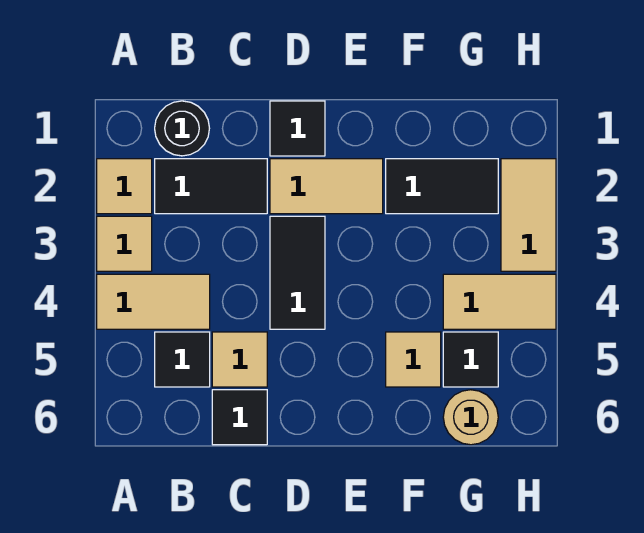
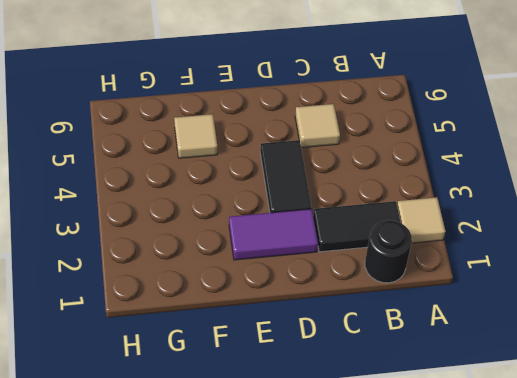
purple 1x2 tile [229,209,318,260] -> tan 1x2 tile [270,159,383,214]
none -> tan 1x1 tile [97,216,152,271]
none -> tan 1x2 tile [97,274,210,329]
none -> black 1x1 tile [155,332,210,387]

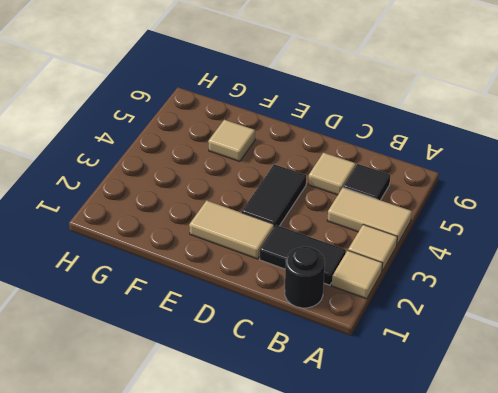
none -> black 1x1 tile [212,390,267,445]
none -> black 1x1 tile [270,101,325,156]
none -> black 1x2 tile [386,159,498,214]

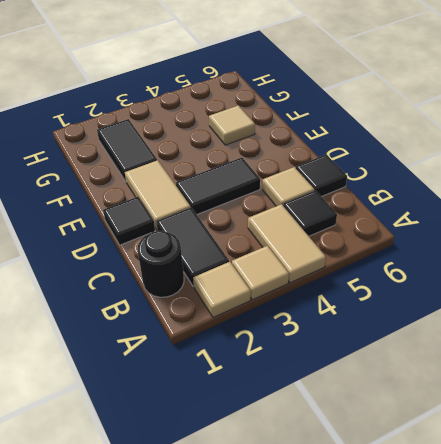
none -> tan 1x2 tile [443,274,556,329]
none -> black 1x1 tile [443,332,498,387]
none -> tan 1x1 round brick [443,390,498,445]

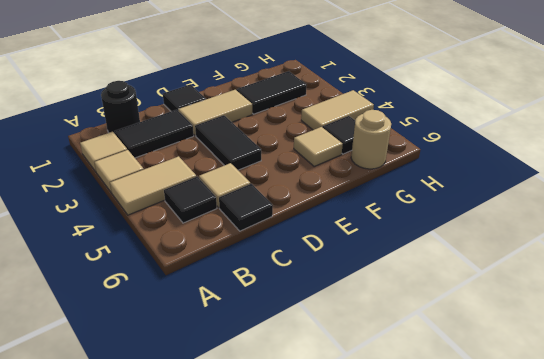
none -> tan 1x2 tile [501,159,556,271]

